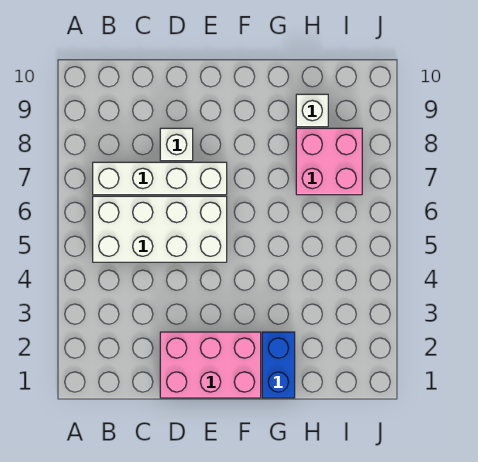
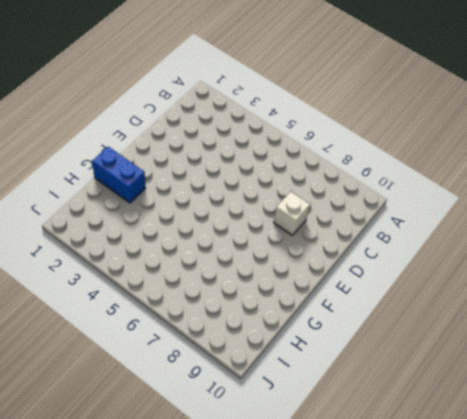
none -> white 2x4 brick [93,196,227,262]
none -> white 1x4 brick [93,162,227,195]

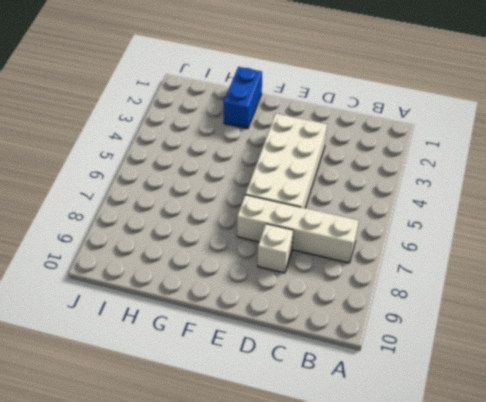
white 2x4 brick [245,113,327,208] -> white 2x4 brick turned to [93,196,227,262]
none -> pink 2x3 brick [160,332,261,398]
none -> pink 2x2 brick [296,128,362,195]

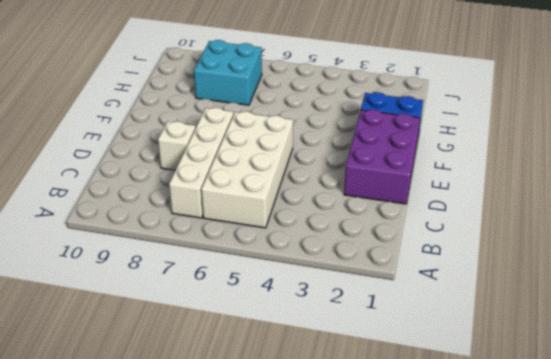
purple 2x3 brick [344,110,420,204] -> pink 2x3 brick [160,332,261,398]
cyan 2x2 brick [194,40,262,105] -> pink 2x2 brick [296,128,362,195]
none -> white 1x1 brick [296,94,328,127]

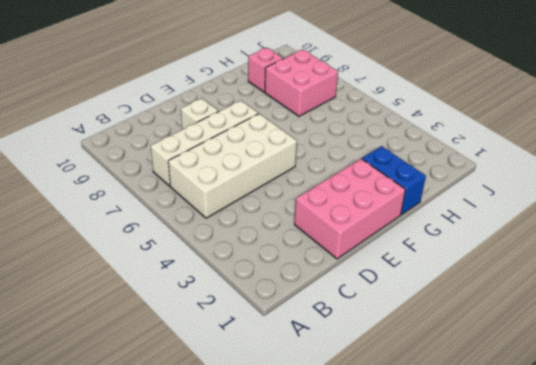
pink 1x1 brick [248,48,283,92] -> white 1x1 brick [296,94,328,127]

